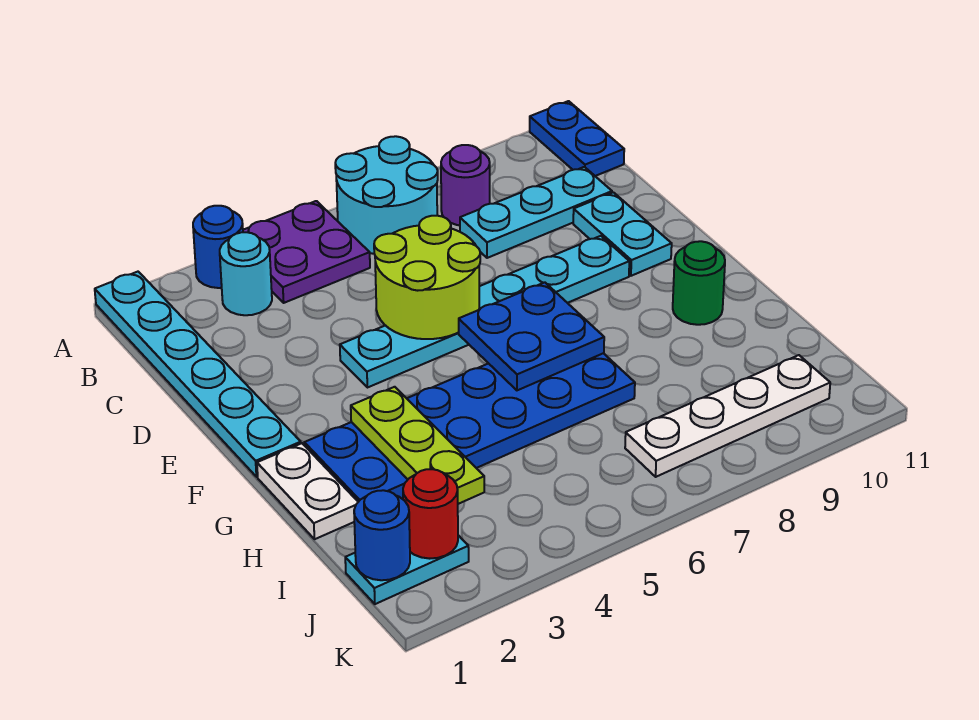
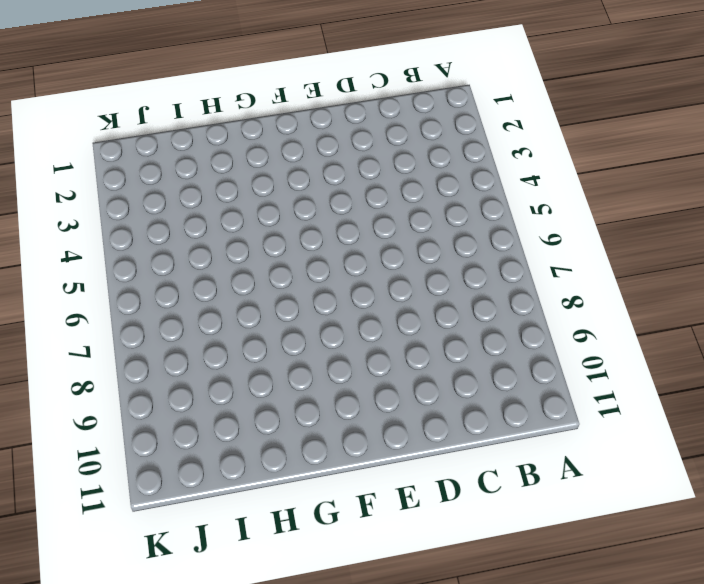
none -> cyan 1x6 plate [95,272,301,477]
none -> blue 1x1 round brick [193,206,243,288]
none -> purple 2x2 plate [243,201,370,303]

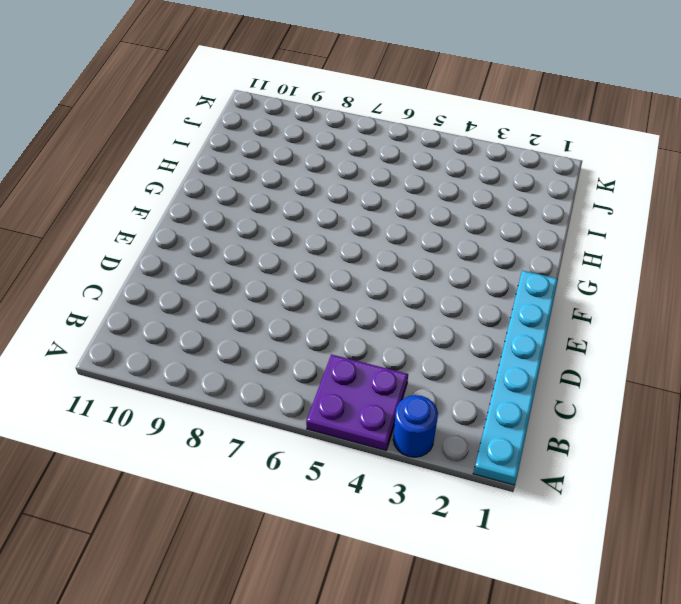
none -> cyan 2x2 round brick [335,136,438,254]
none -> blue 1x2 plate [530,101,624,176]
none -> cyan 1x1 round brick [220,232,272,315]

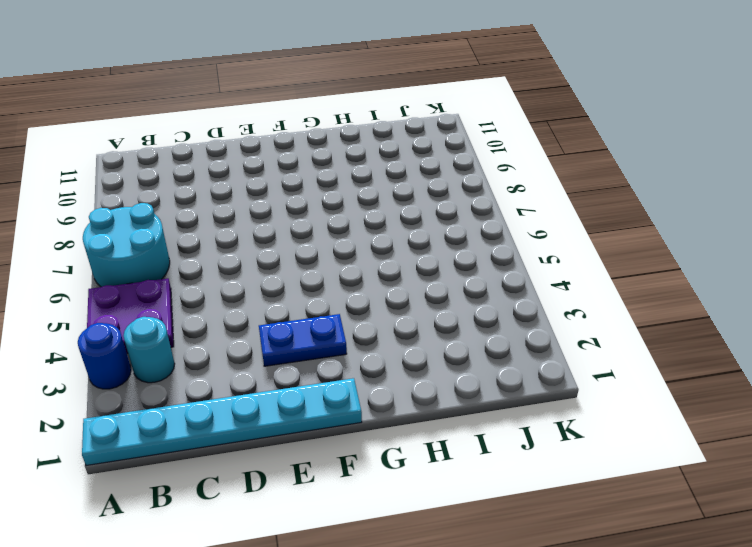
blue 1x2 plate [259,314,347,366] -> blue 1x2 plate moved to [530,101,624,176]
none -> purple 1x1 round brick [441,145,490,225]
none -> cyan 1x3 plate [460,167,612,258]
none -> cyan 1x2 plate [573,192,672,276]

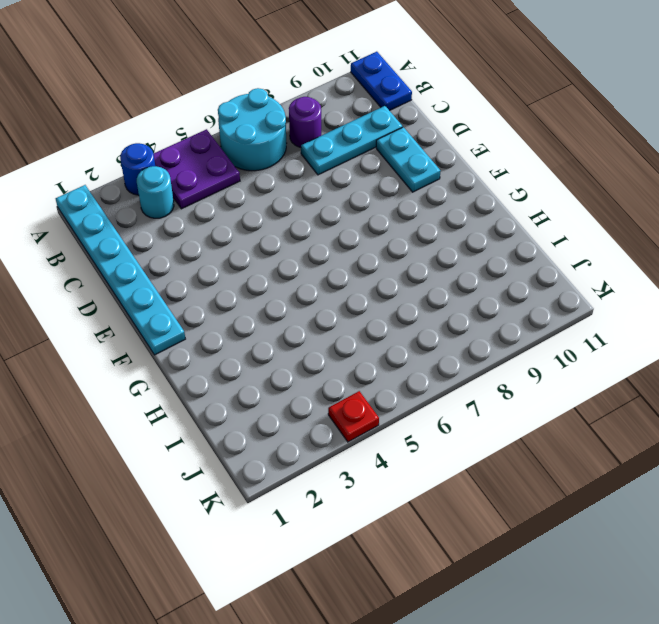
red 1x1 plate [328,391,379,442] -> none
none -> cyan 1x6 plate [340,236,629,388]
none -> white 1x2 plate [257,443,358,539]
none -> blue 2x6 plate [304,353,635,502]

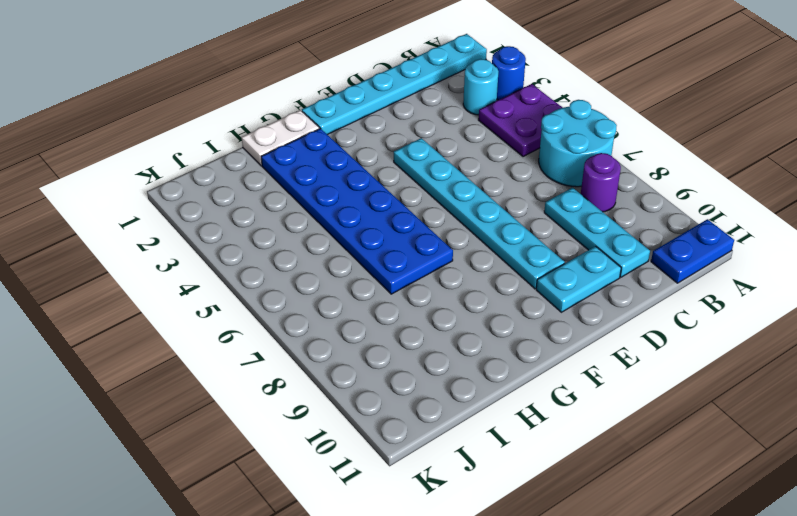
none -> green 1x1 round brick [673,241,725,325]
none -> cyan 1x2 plate [345,535,469,604]
none -> white 1x4 plate [625,355,830,477]

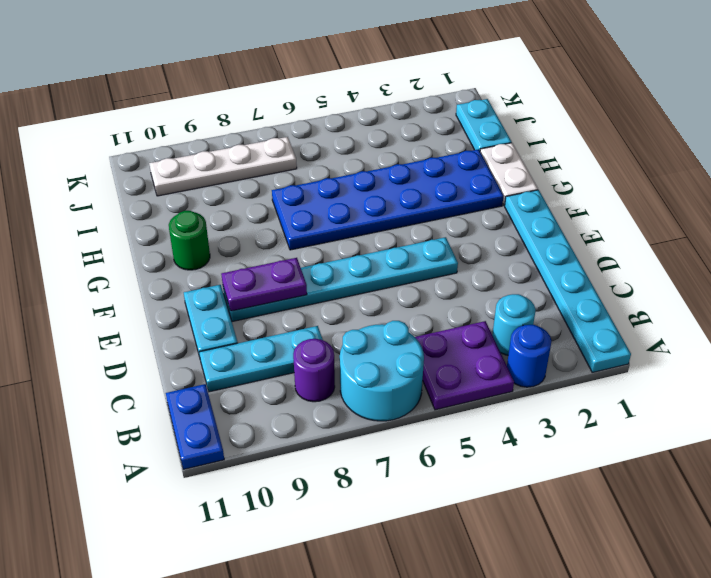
purple 1x2 plate [221,258,307,311] -> none
cyan 1x2 plate [456,99,512,150] -> cyan 1x2 plate turned to [345,535,469,604]
none -> lime 2x2 round brick [374,216,480,339]
none -> blue 2x2 plate [459,282,604,390]
none -> lime 1x3 plate [351,387,484,504]

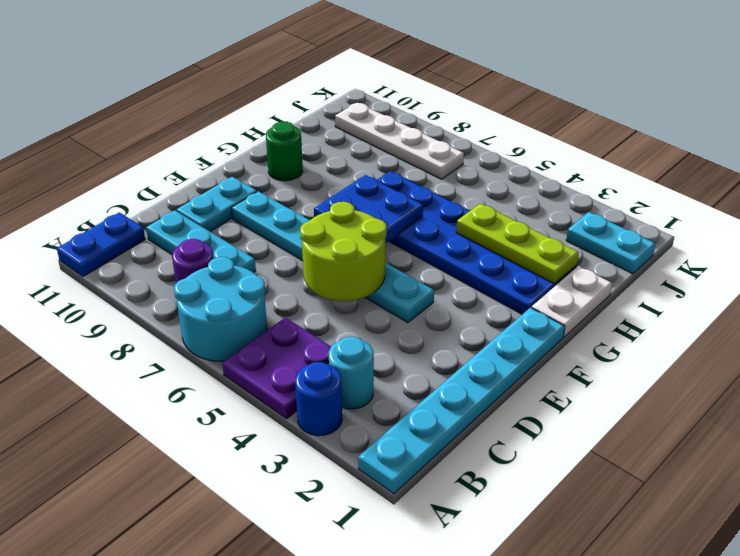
lime 1x3 plate [456,203,579,284] -> lime 1x3 plate turned to [351,387,484,504]
none -> blue 1x1 round brick [354,490,410,580]
none -> red 1x1 round brick [403,469,458,559]

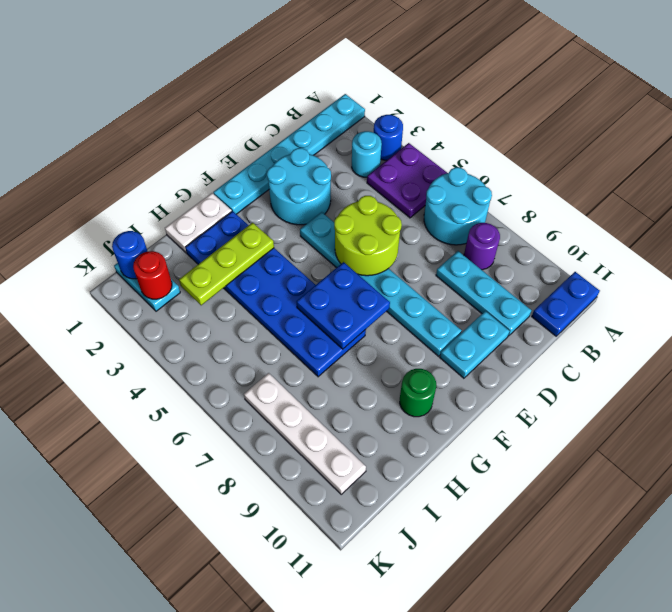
cyan 2x2 round brick [267,148,331,225] -> none

